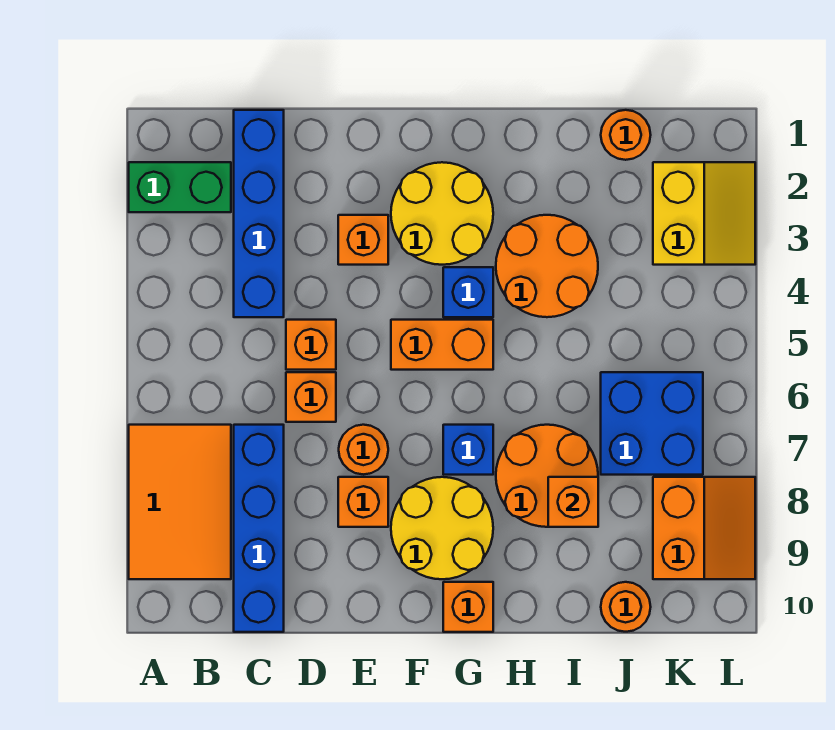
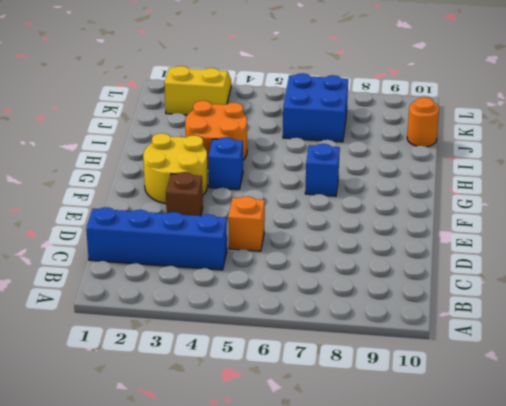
brown 1x1 brick [166,172,203,216] -> orange 1x1 brick [338,215,388,265]
none -> green 1x2 brick [129,162,231,212]
none -> orange 2x3 tile [129,425,231,579]
none -> blue 1x4 brick [234,425,284,632]

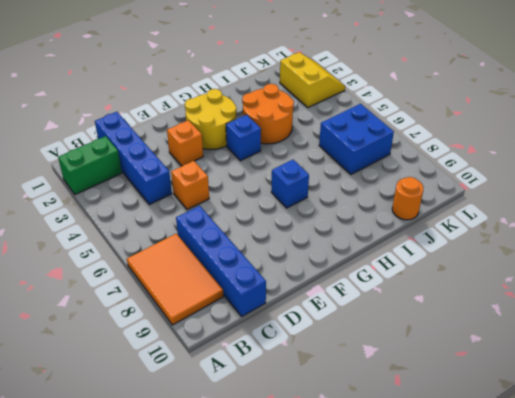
none -> orange 1x1 brick [286,372,336,422]
none -> orange 1x1 round brick [339,425,388,474]
none -> orange 1x1 brick [338,477,388,527]

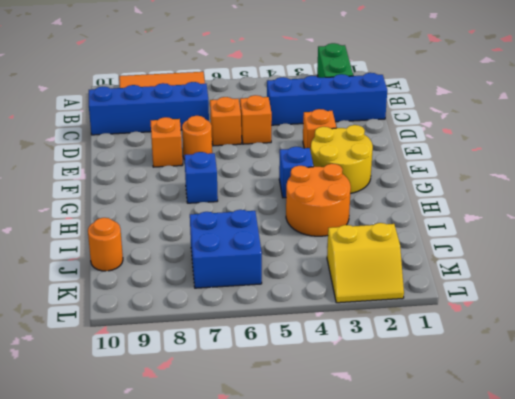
none -> orange 1x2 brick [391,320,493,370]
none -> yellow 2x2 round brick [391,477,493,579]
none -> orange 1x1 brick [443,582,493,632]

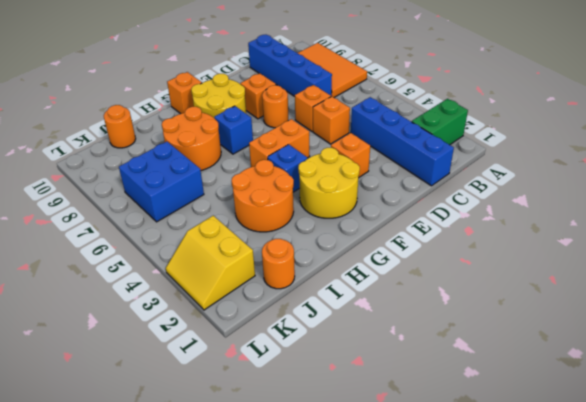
none -> orange 2x2 slope [653,477,755,579]
none -> orange 1x1 brick [548,477,598,527]

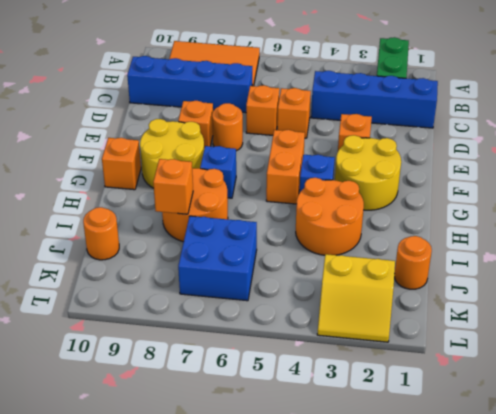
none -> orange 2x2 slope [653,477,755,579]

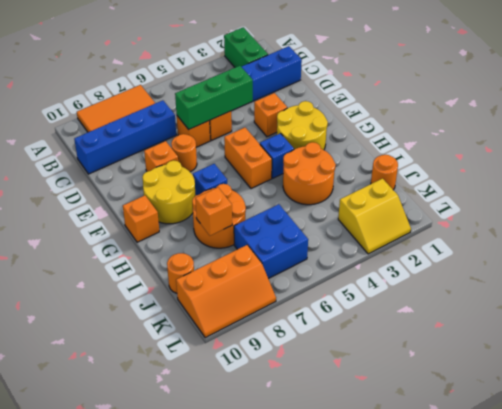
green 1x3 brick [175,66,253,129] -> none
orange 2x3 slope [176,245,276,338] -> orange 2x2 slope [653,477,755,579]

